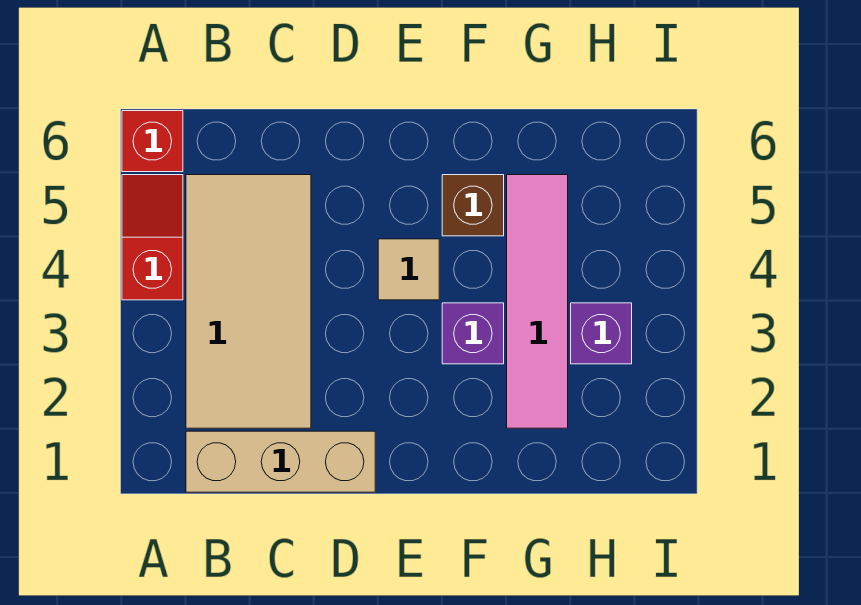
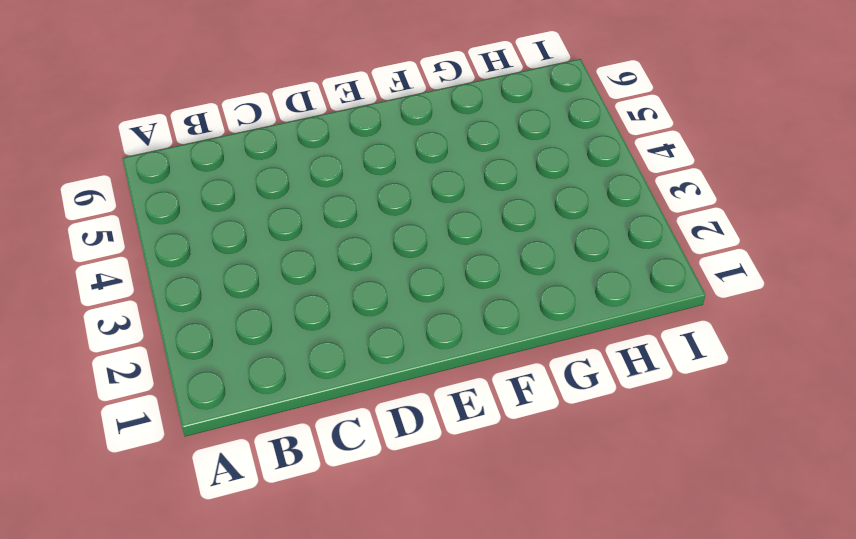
none -> red 1x2 slope [122,175,183,300]
none -> red 1x1 brick [122,111,183,172]

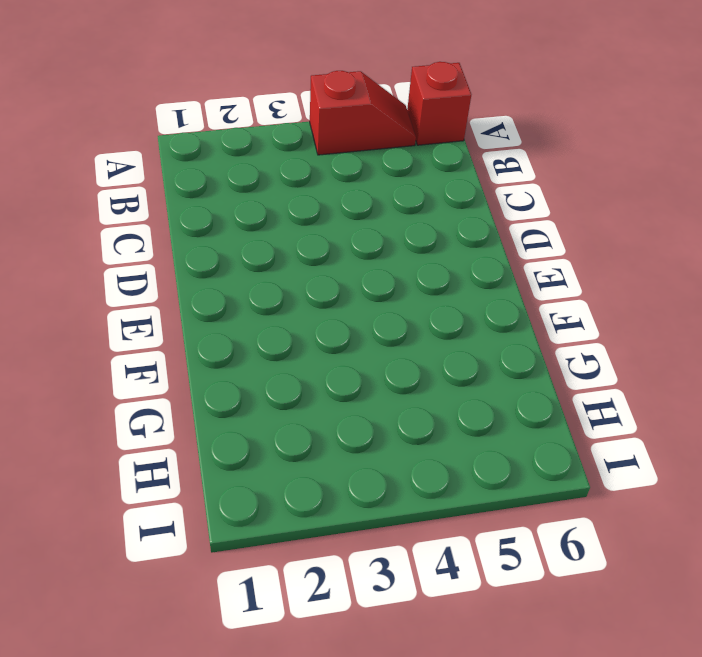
none -> tan 1x3 brick [186,431,375,492]
none -> tan 2x4 tile [186,175,311,428]

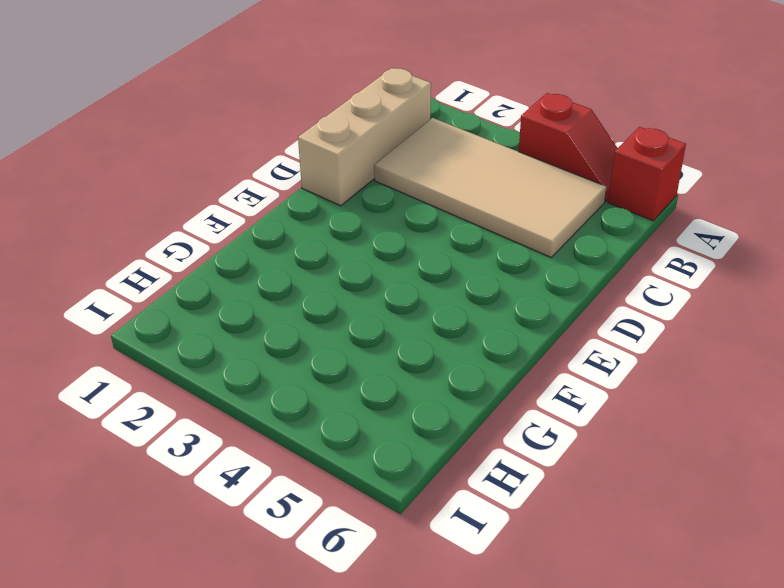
none -> tan 1x1 tile [378,239,439,300]
none -> purple 1x1 brick [442,303,504,364]

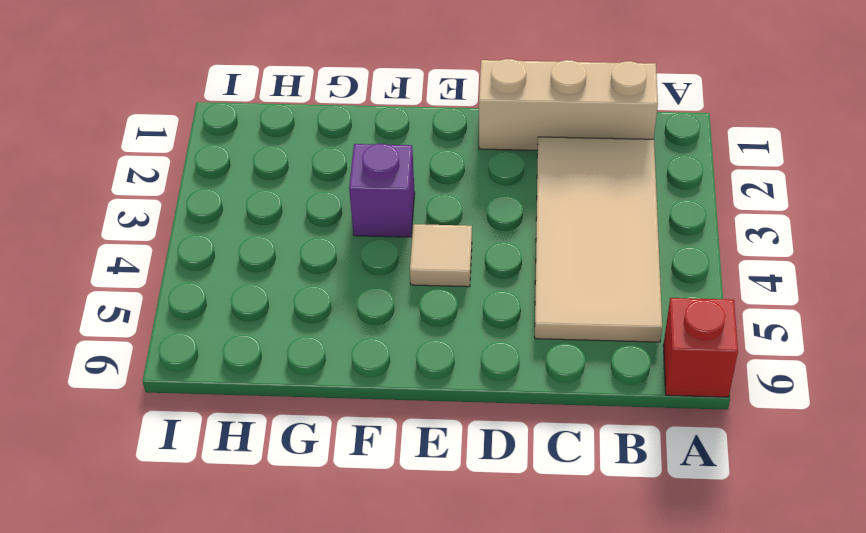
none -> red 1x2 slope [122,175,183,300]
none -> brown 1x1 brick [442,175,504,236]

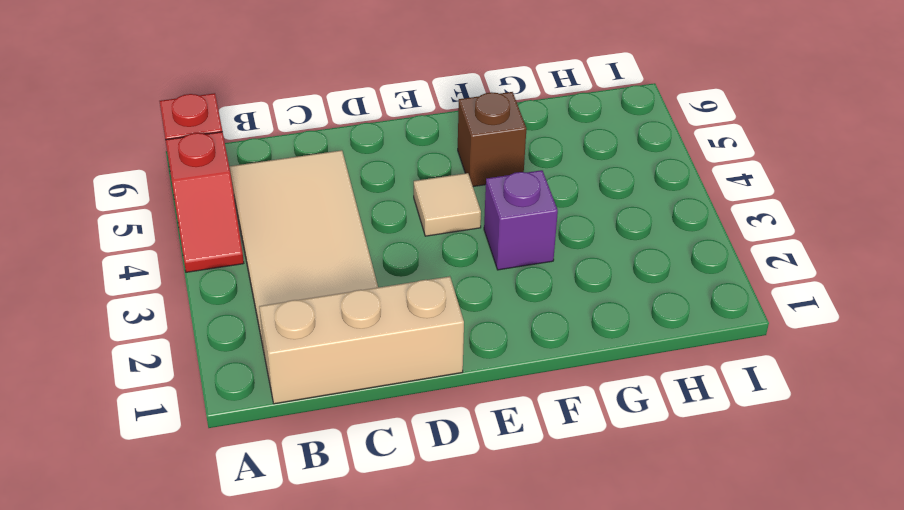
red 1x2 slope [165,132,244,272] -> red 1x2 slope turned to [122,175,183,300]
none -> pink 1x4 tile [507,175,568,428]
none -> purple 1x1 brick [571,303,632,364]

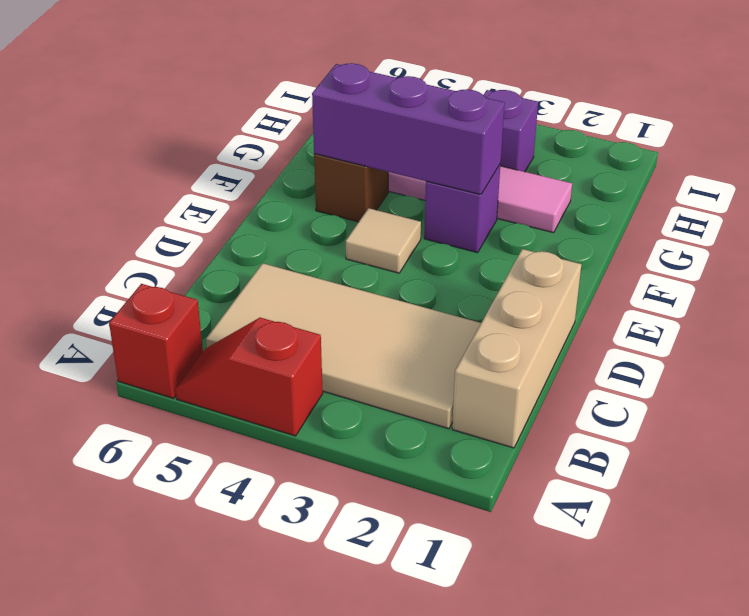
purple 1x3 brick [312,63,505,195] -> none

